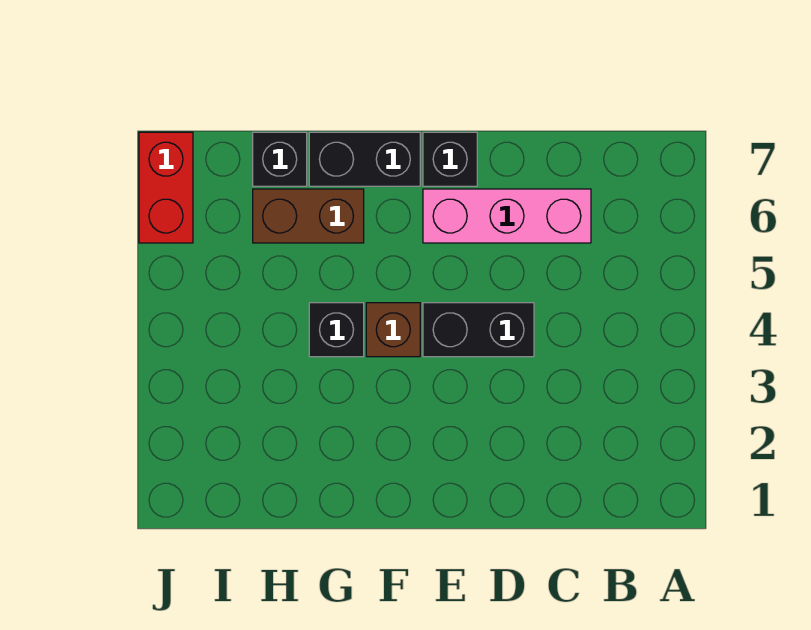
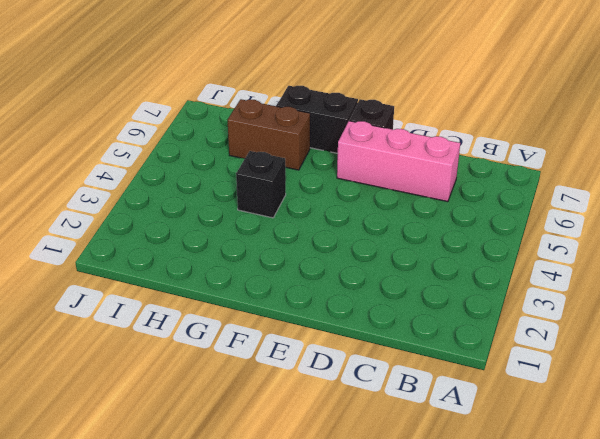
none -> black 1x2 brick [423,303,534,357]
none -> brown 1x1 brick [366,303,420,357]

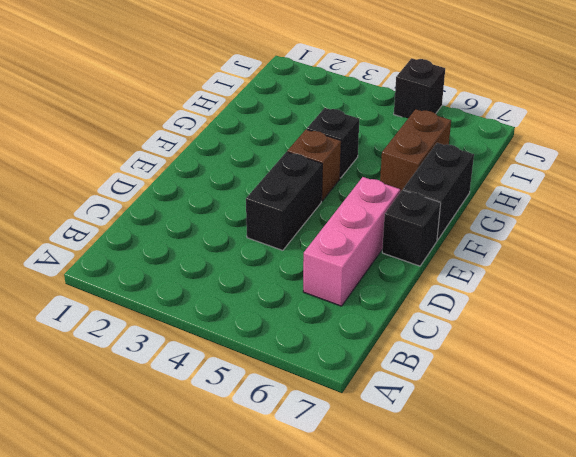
black 1x1 brick [394,58,445,118] -> black 1x1 brick moved to [253,132,307,186]
none -> red 1x2 brick [139,132,193,243]

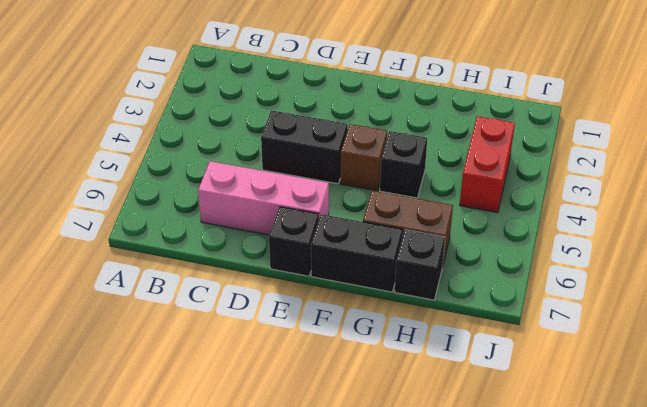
red 1x2 brick [460,116,515,213] -> red 1x2 brick moved to [139,132,193,243]

